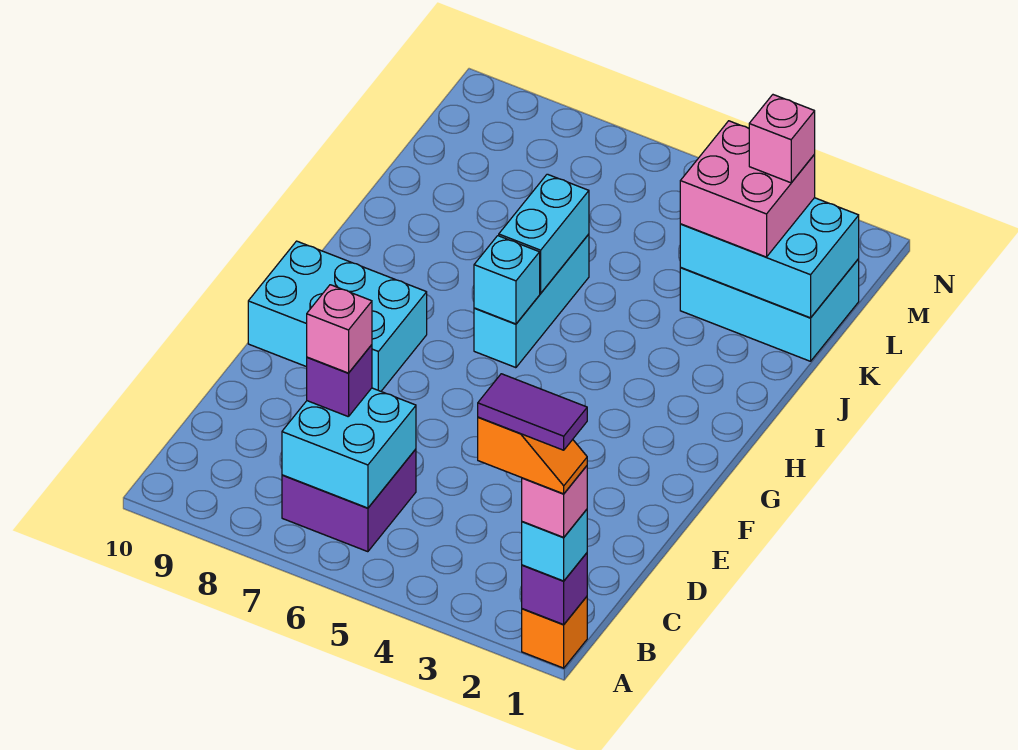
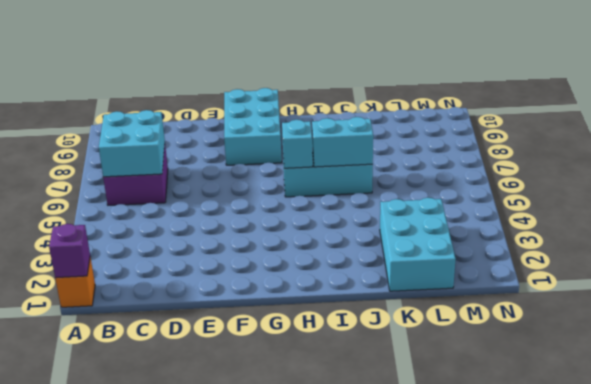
none -> cyan 2x3 brick [680,198,859,318]
none -> cyan 1x1 brick [522,509,587,581]
none -> purple 1x1 brick [307,345,372,417]

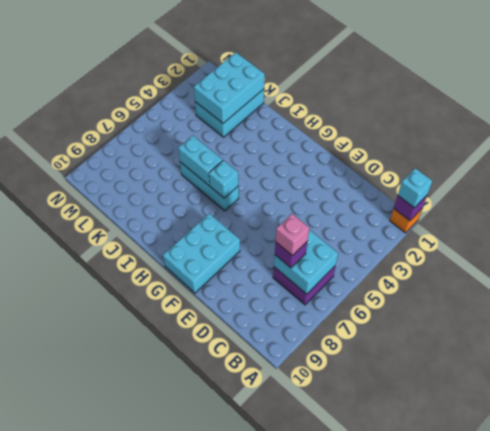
none -> pink 2x2 brick [680,121,815,257]
none -> pink 1x1 brick [522,466,587,537]
none -> pink 1x1 brick [749,95,815,183]

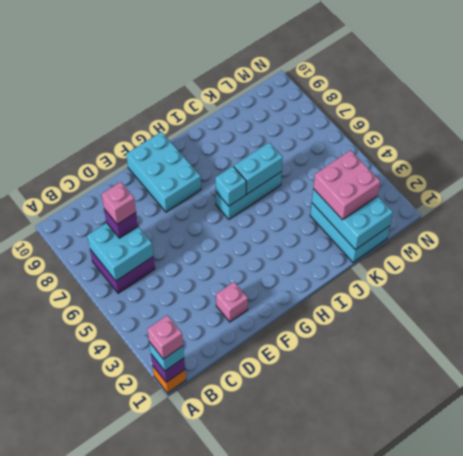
pink 1x1 brick [216,282,248,322] -> pink 1x1 brick moved to [749,95,815,183]
none -> orange 1x2 slope [478,417,587,494]
none -> purple 1x2 tile [478,374,587,450]

